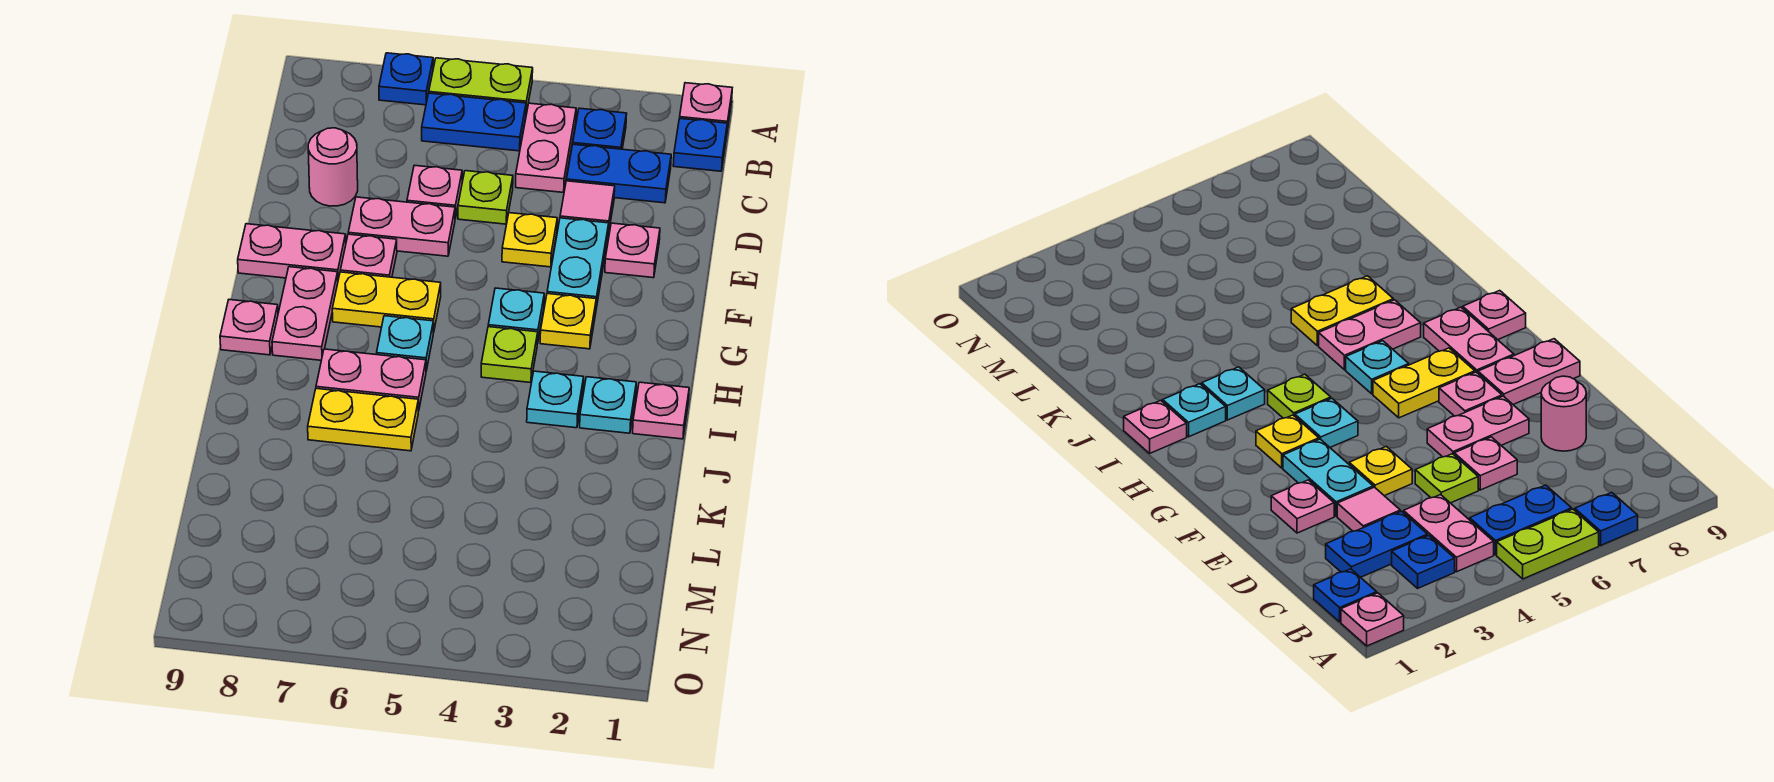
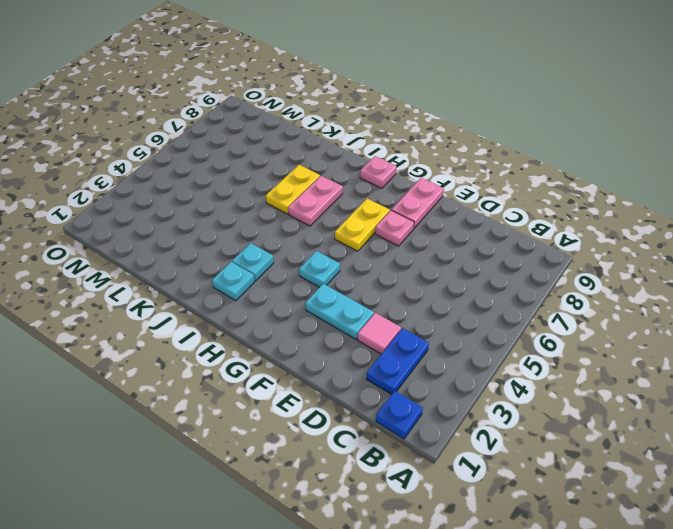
none -> pink 1x1 plate [680,83,732,130]
none -> lime 1x2 plate [429,58,533,113]
none -> blue 1x1 plate [379,53,433,105]
none -> blue 1x1 plate [573,108,627,149]

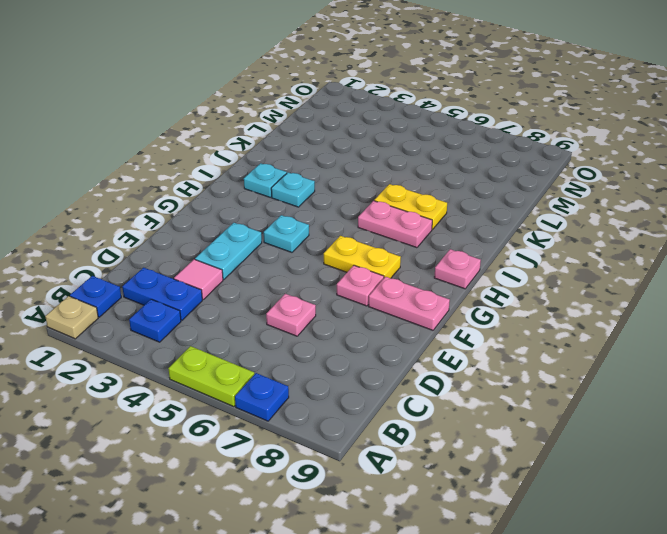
tan 1x1 plate [45,296,98,339] -> pink 1x1 plate [680,83,732,130]
none -> pink 1x2 plate [516,103,576,192]
none -> blue 1x2 plate [422,93,526,151]
none -> lime 1x1 plate [458,171,513,224]
none -> pink 1x1 round brick [308,128,358,206]

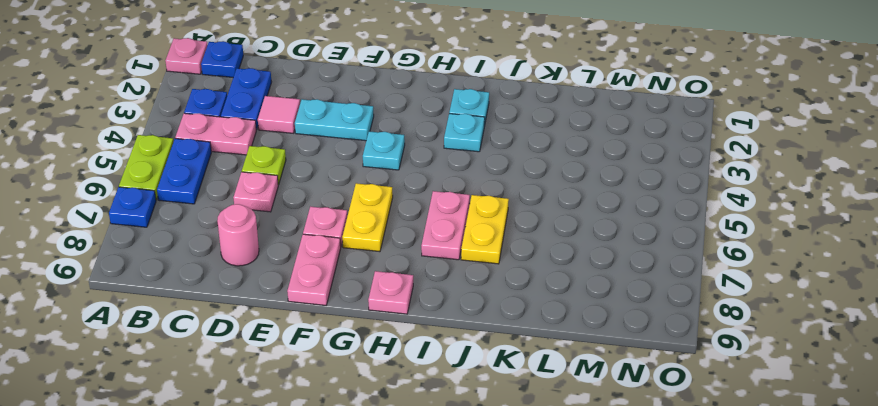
none -> pink 1x1 plate [605,223,660,278]
none -> yellow 1x1 plate [502,213,557,267]
none -> pink 1x2 plate [348,197,455,256]
none -> yellow 1x1 plate [540,294,596,349]

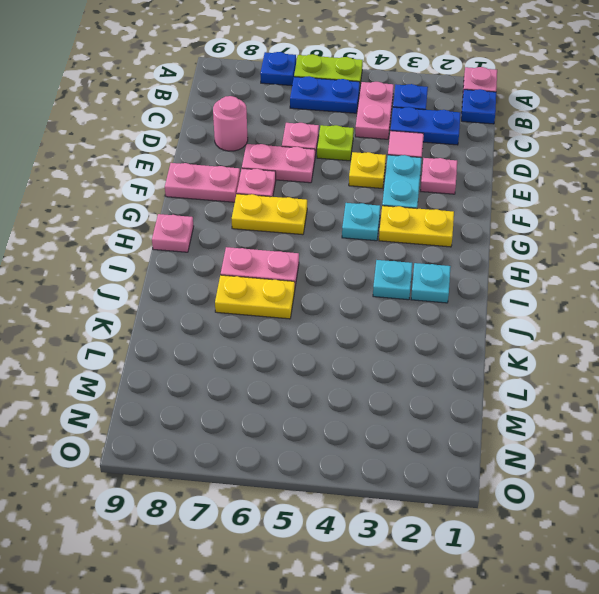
yellow 1x2 plate [379,206,454,247] -> yellow 1x1 plate [540,294,596,349]
none -> pink 1x2 plate [272,267,338,360]
none -> lime 1x1 plate [481,327,538,383]
none -> cyan 1x1 plate [377,316,434,371]
none -> pink 1x1 plate [633,382,689,439]

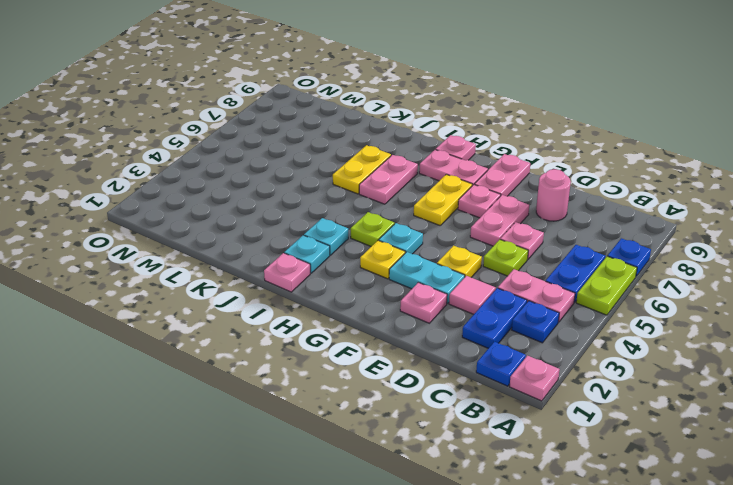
none -> cyan 1x1 plate [377,316,434,371]

